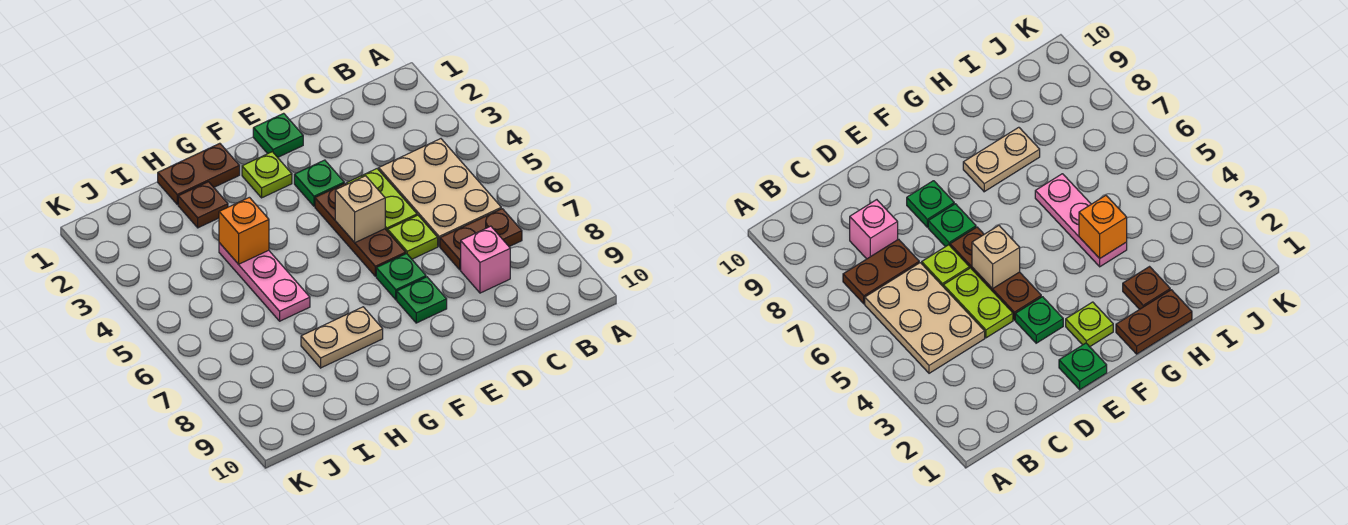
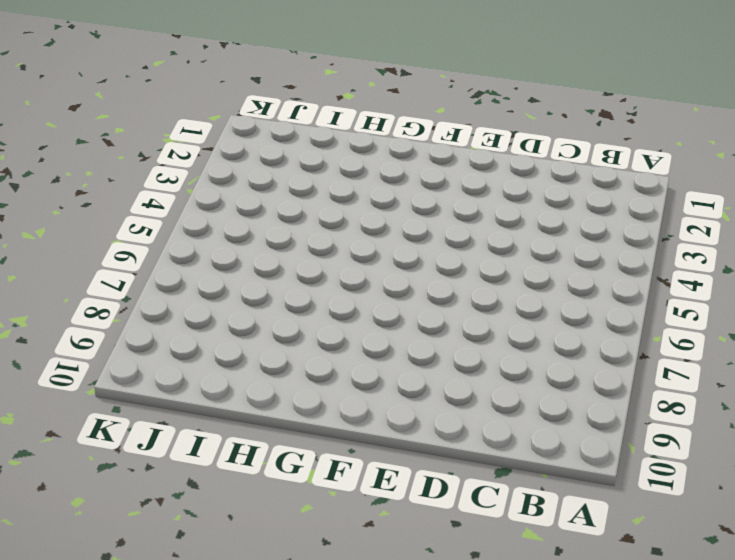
none -> tan 2x3 plate [379,139,501,246]
none -> brown 1x2 plate [440,209,522,270]
none -> pink 1x1 brick [461,226,510,293]

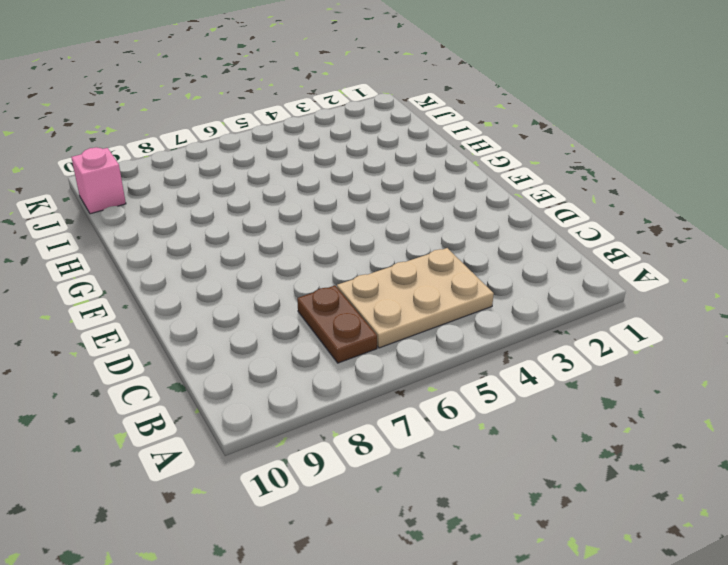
pink 1x1 brick [71,147,126,214] -> pink 1x1 brick moved to [461,226,510,293]
none -> lime 1x2 plate [347,169,417,231]
none -> lime 1x1 plate [388,215,438,259]
none -> green 1x1 plate [253,113,303,157]

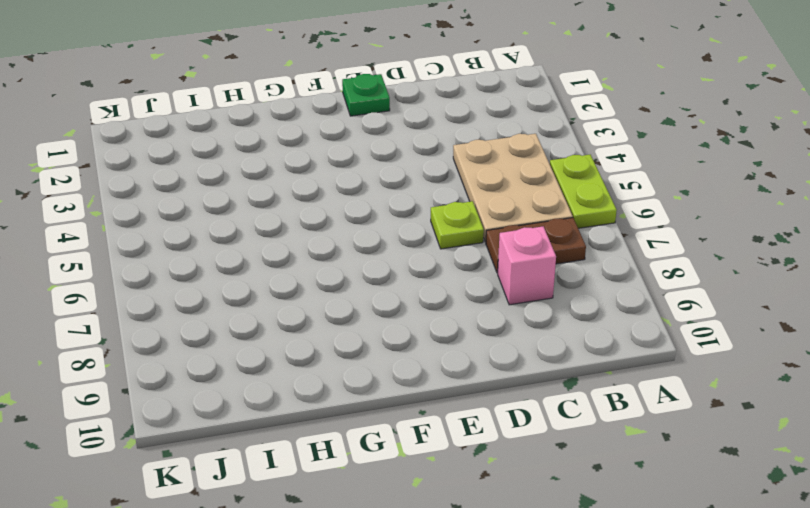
lime 1x2 plate [550,155,617,228] -> lime 1x2 plate moved to [347,169,417,231]
none -> green 1x1 plate [294,160,344,206]
none -> brown 1x3 plate [315,184,406,276]
none -> green 1x1 plate [376,254,426,300]

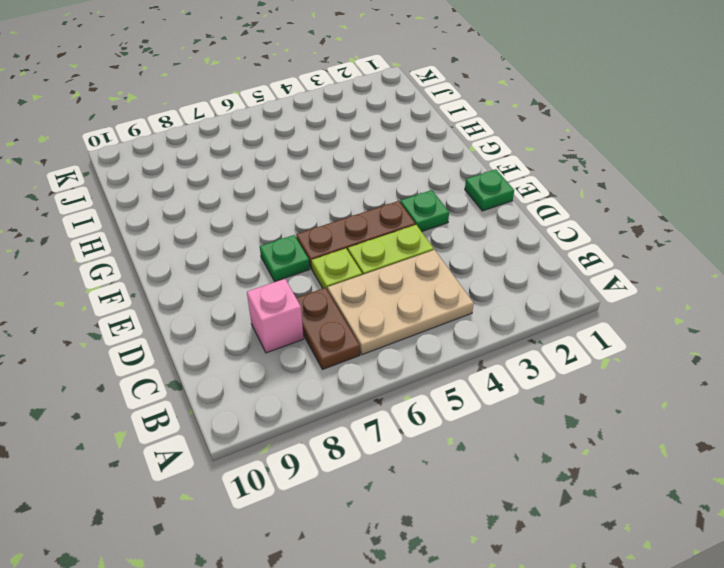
none -> green 1x1 plate [397,277,447,323]
none -> lime 1x1 plate [242,152,292,198]
none -> brown 1x2 plate [158,143,240,204]

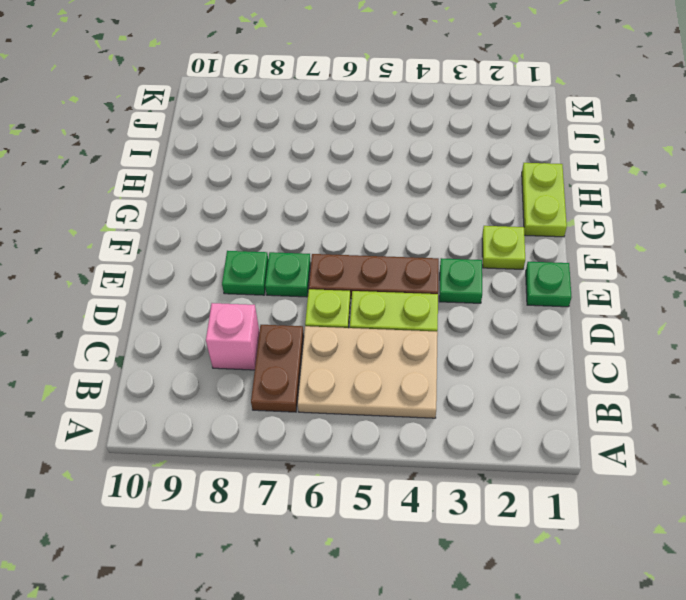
lime 1x2 plate [522,163,567,237] -> brown 1x2 plate [158,143,240,204]
none -> tan 1x2 plate [301,307,383,368]
none -> brown 1x1 plate [178,182,228,228]
none -> pink 1x3 plate [219,243,310,321]

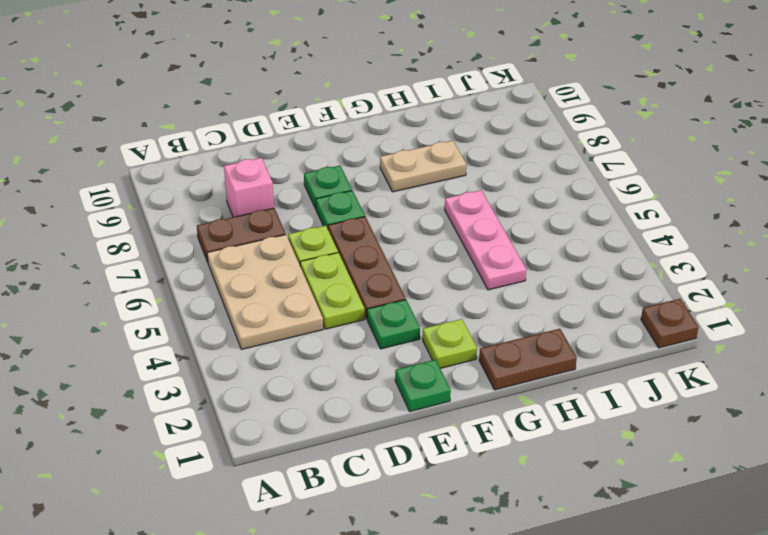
brown 1x1 plate [641,299,698,348] -> brown 1x1 plate moved to [178,182,228,228]
none -> tan 1x1 brick [335,176,385,243]
none -> orange 1x1 brick [219,197,269,264]

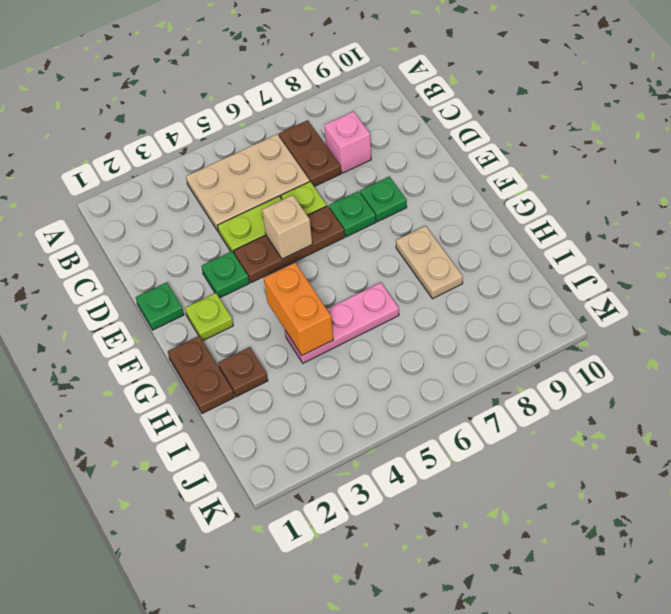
orange 1x2 brick [264,263,333,356] -> orange 1x1 brick [219,197,269,264]

